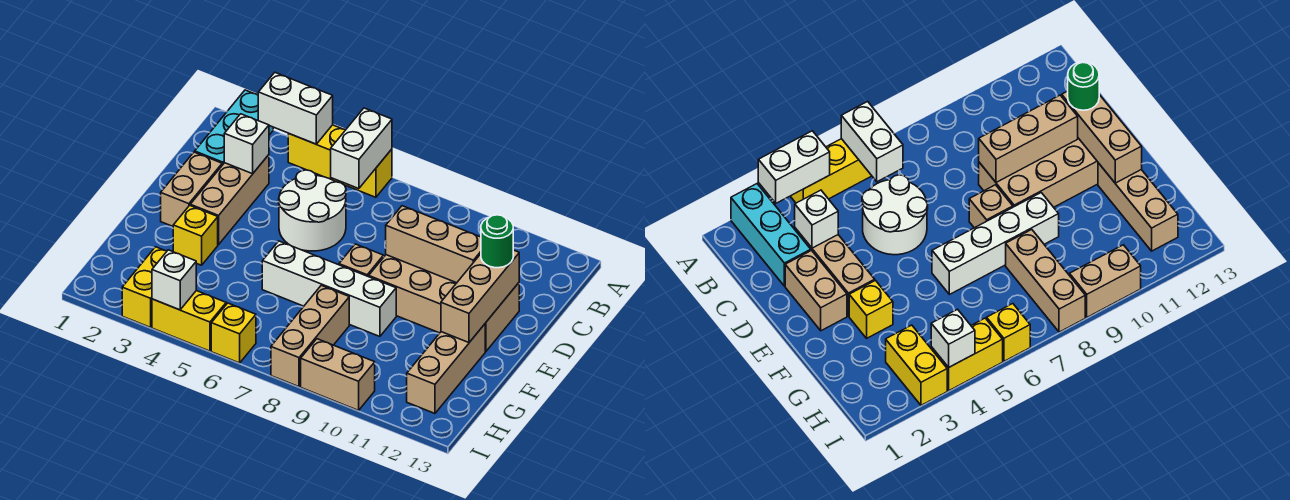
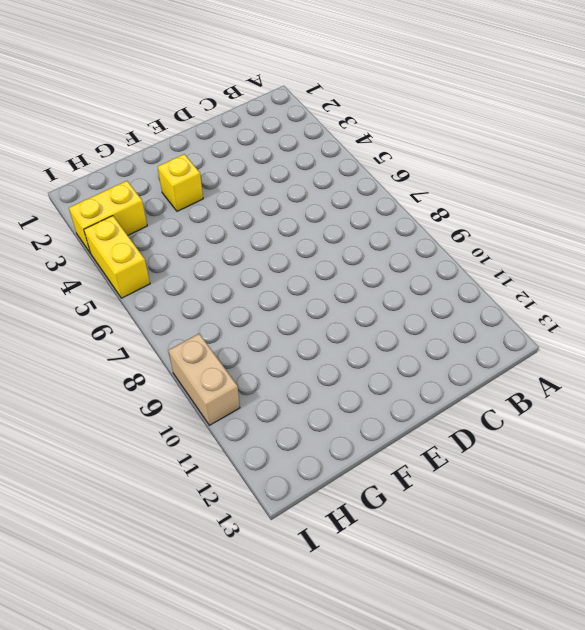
none -> cyan 1x3 brick [195,90,273,165]
none -> yellow 1x3 brick [288,125,392,197]
none -> tan 1x3 brick [190,155,269,245]

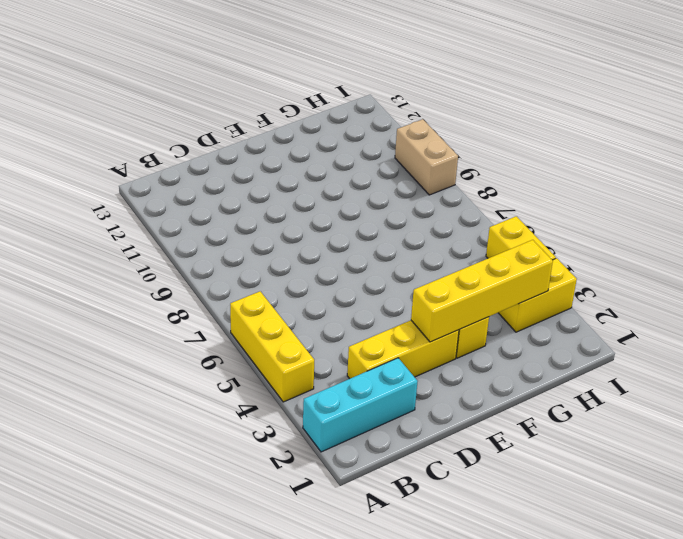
yellow 1x3 brick [347,320,459,379] -> tan 1x3 brick [190,155,269,245]
yellow 1x4 brick [411,240,553,342] -> none
none -> white 2x2 round brick [279,170,346,251]
none -> tan 1x2 brick [161,152,222,226]
none -> tan 2x4 brick [369,255,519,351]

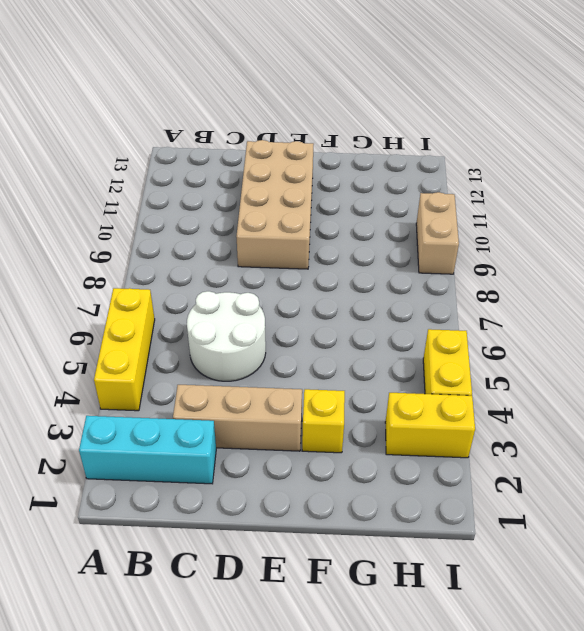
none -> tan 1x2 brick [161,152,222,226]
none -> tan 1x1 brick [339,244,383,277]
none -> white 1x4 brick [262,241,396,336]

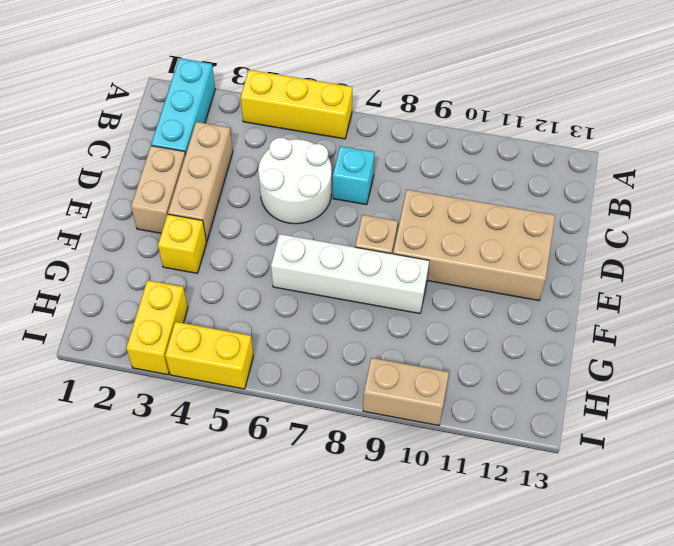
cyan 1x1 brick [333,146,374,205] -> none
none -> tan 1x3 brick [407,324,485,413]
none -> tan 1x3 brick [271,285,349,387]
none -> yellow 1x1 brick [211,303,256,363]

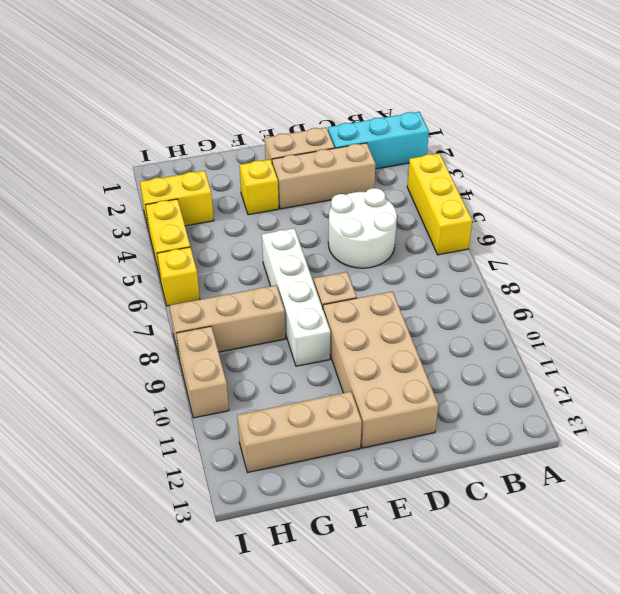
none -> white 1x2 brick [258,73,333,144]
none -> white 1x2 brick [331,108,392,189]
none -> white 1x1 brick [224,114,269,174]

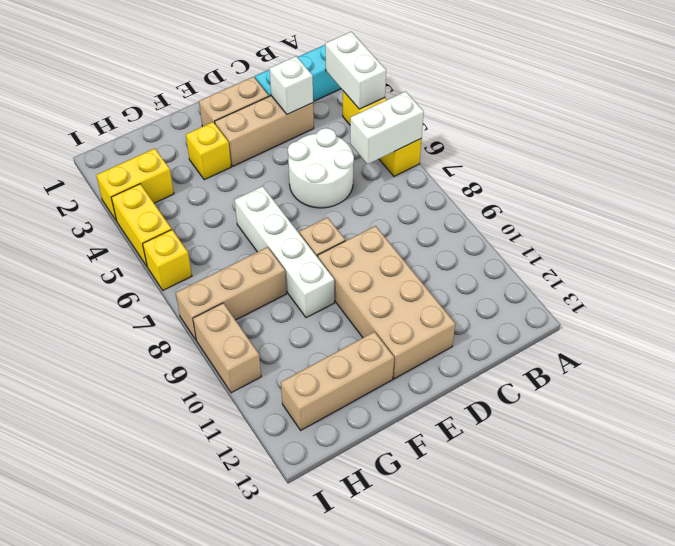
none -> tan 1x3 brick [386,206,481,283]
none -> tan 1x3 brick [441,250,519,343]
none -> white 1x1 brick [152,250,196,310]

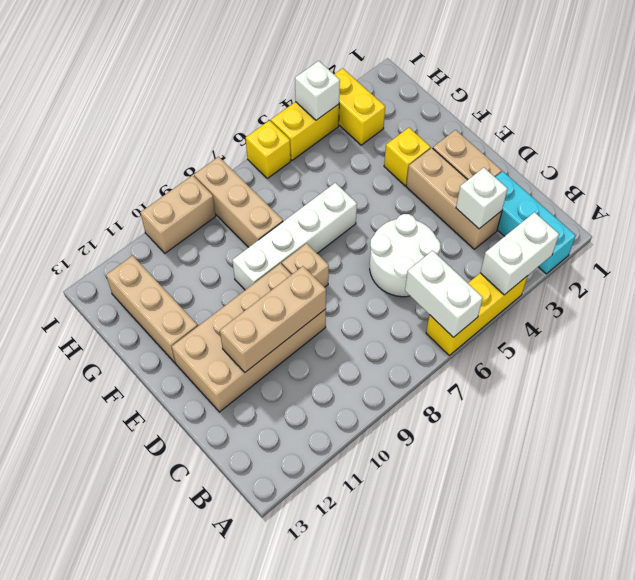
none -> tan 1x3 brick [441,250,519,343]
none -> green 1x1 round brick [481,215,513,268]

